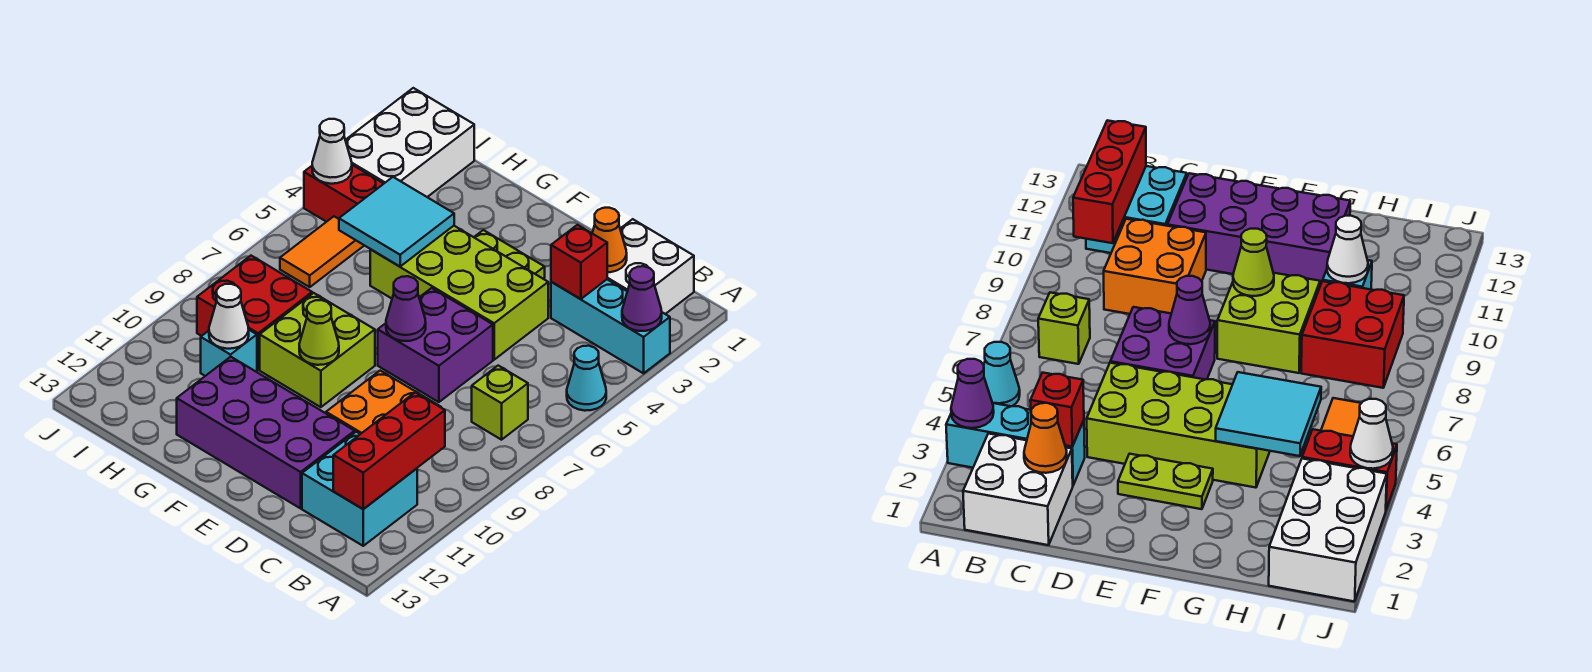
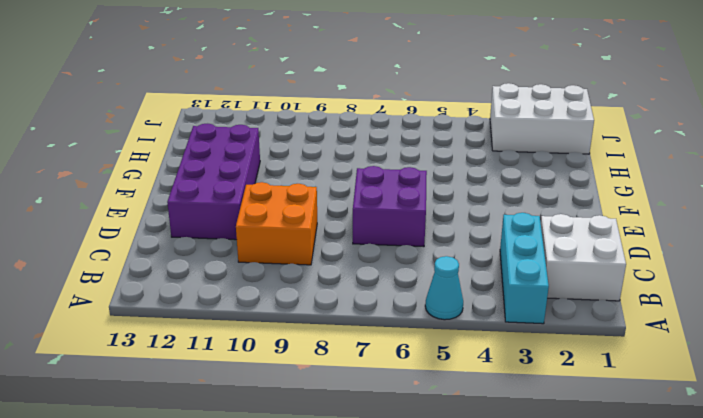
none -> lime 1x1 brick [472,366,528,440]
none -> cyan 2x2 brick [302,432,417,546]
none -> lime 2x4 brick [370,226,548,360]

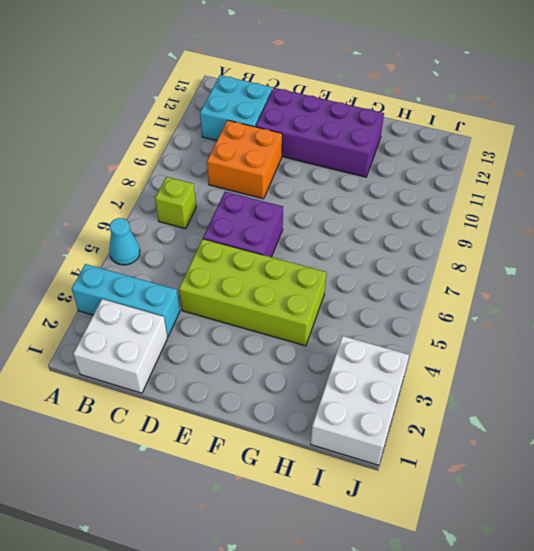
none -> lime 1x2 plate [474,230,545,279]
none -> lime 2x2 brick [260,293,375,407]
none -> red 2x2 brick [197,256,312,370]

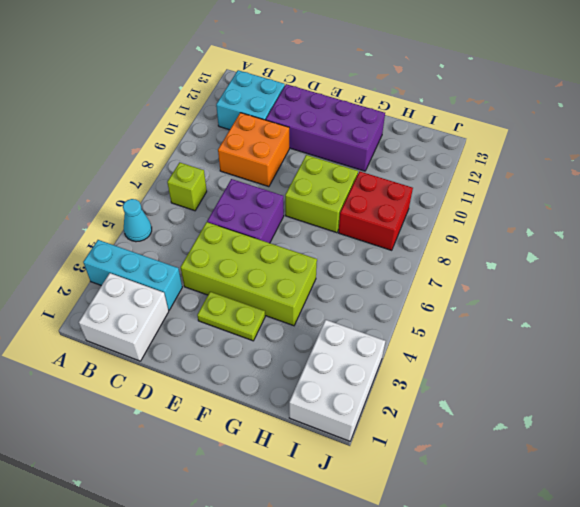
none -> cyan 1x1 brick [201,330,257,376]
none -> red 1x2 brick [304,165,384,222]
none -> orange 1x2 tile [280,216,364,287]

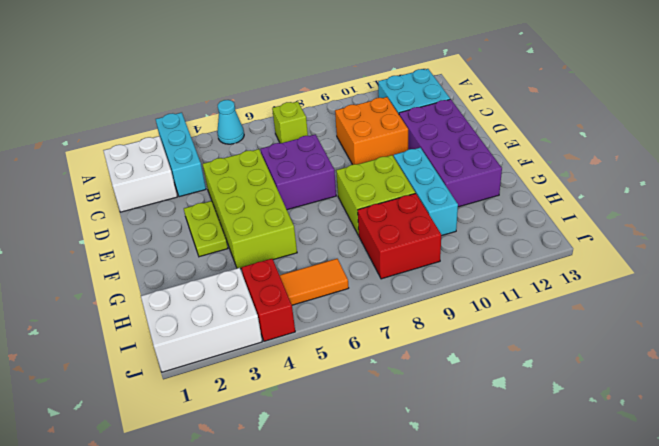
cyan 1x3 brick [394,148,458,236] -> cyan 1x1 brick [201,330,257,376]
none -> purple 1x1 cone [622,266,662,331]
none -> red 1x3 brick [333,392,445,509]
none -> orange 1x1 cone [592,208,627,272]

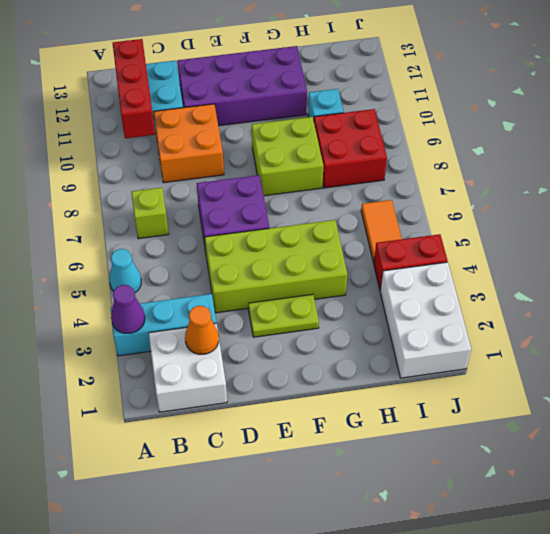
none -> red 1x1 brick [551,225,607,299]
none -> purple 1x1 cone [386,276,426,341]
none -> lime 1x1 cone [299,300,339,365]

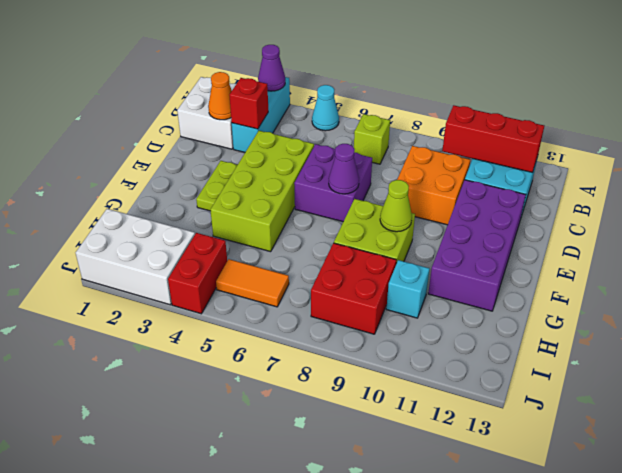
none -> cyan 2x2 tile [339,177,454,267]
none -> white 1x1 cone [209,284,249,349]
none -> white 1x1 cone [312,119,352,184]

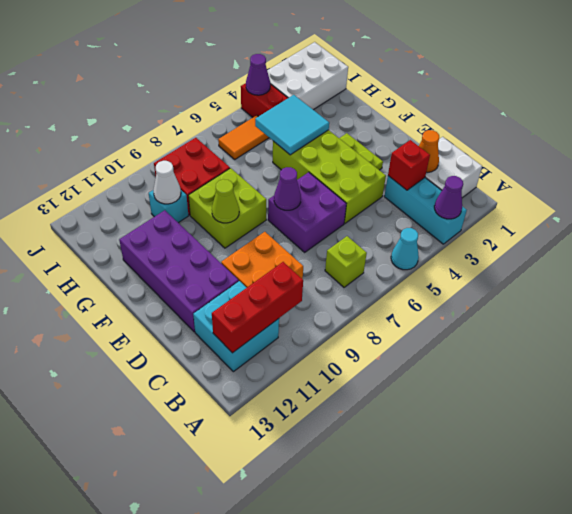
purple 1x1 cone [246,54,270,95] -> white 1x1 cone [312,119,352,184]

